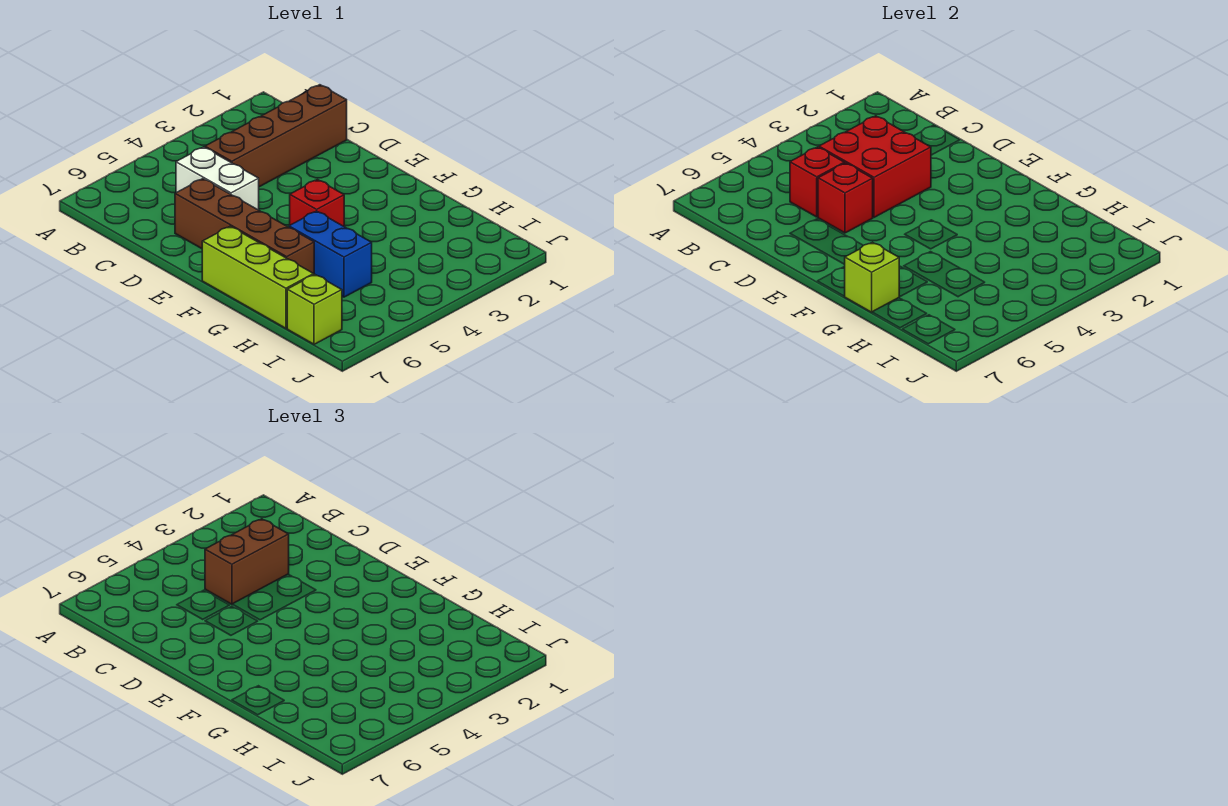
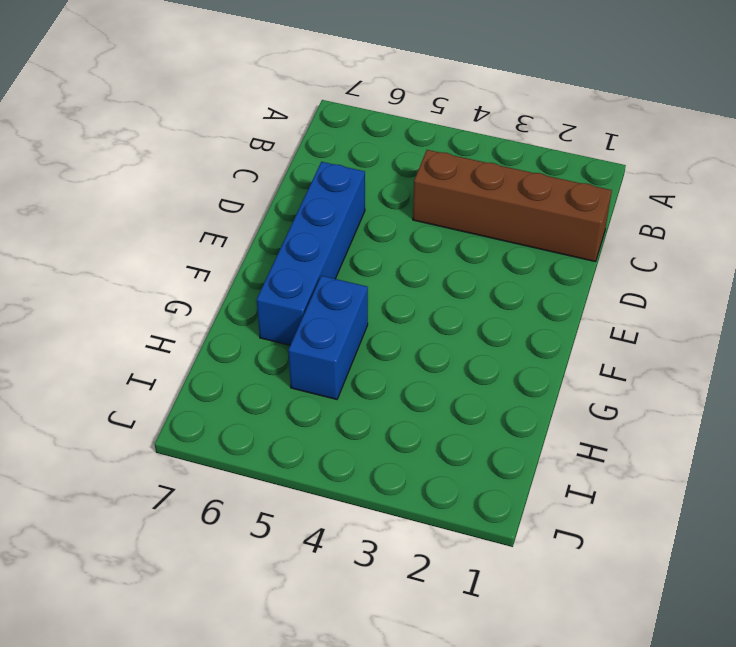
blue 1x4 brick [257,162,365,345] -> brown 1x4 brick [175,179,314,274]
none -> white 1x2 brick [176,147,259,210]
none -> red 1x1 brick [290,180,344,226]
none -> lime 1x3 brick [202,226,314,328]

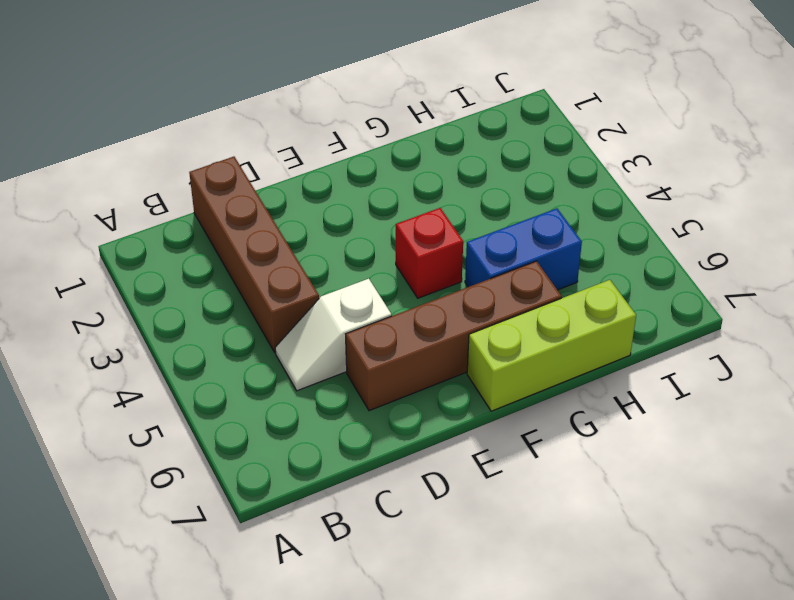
white 1x2 slope [275,279,391,391] -> white 1x2 brick [176,147,259,210]
none -> lime 1x1 brick [287,274,342,344]
none -> red 2x2 brick [819,116,931,217]
none -> red 1x1 brick [790,147,844,217]

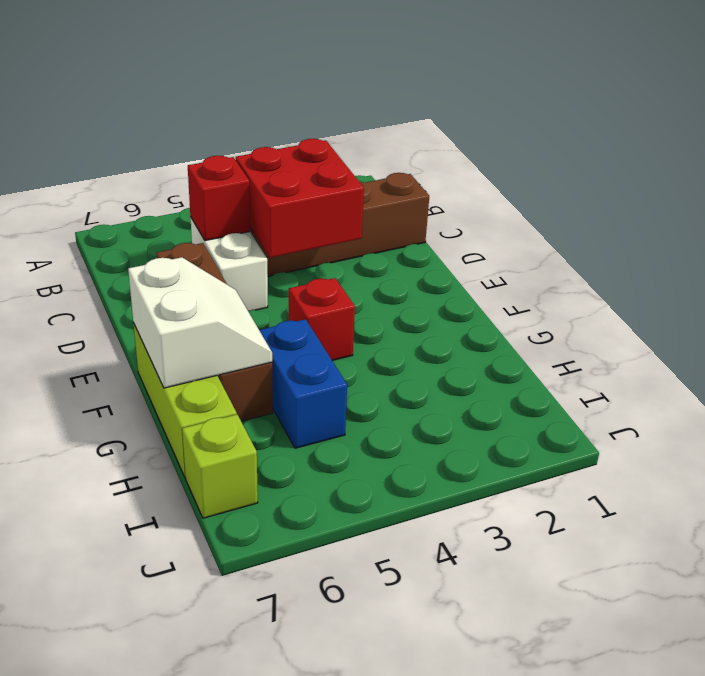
white 2x2 slope [128,257,272,388] -> lime 1x1 brick [844,242,899,312]
none -> red 1x1 brick [818,163,873,233]
none -> brown 1x2 brick [205,519,289,604]

